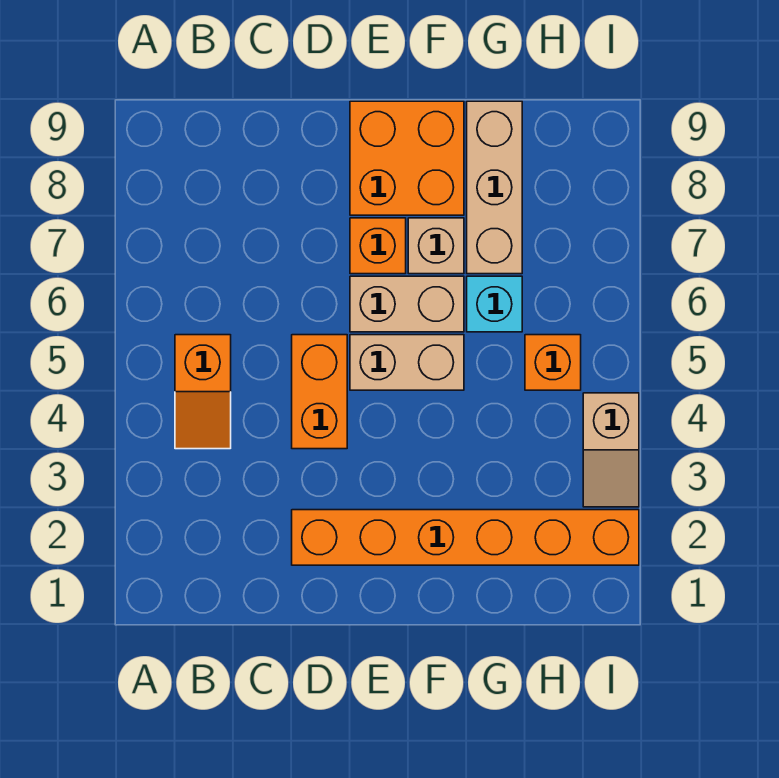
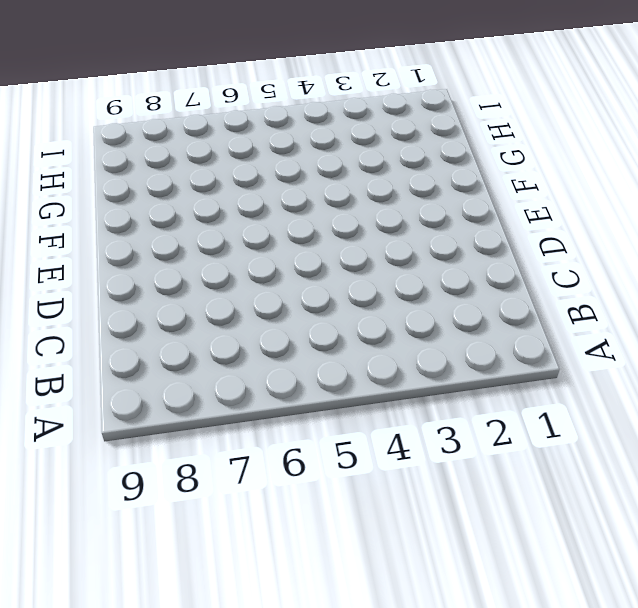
none -> orange 1x2 slope [175,335,231,449]
none -> orange 1x6 brick [292,510,639,565]
none -> orange 1x2 brick [292,335,347,449]

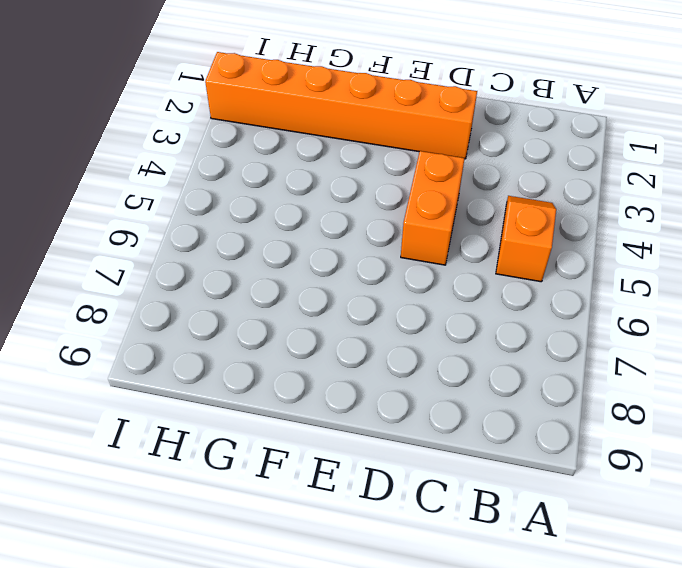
none -> tan 1x2 brick [350,335,464,390]
none -> tan 1x2 brick [350,276,464,332]
none -> orange 1x1 brick [350,218,406,274]

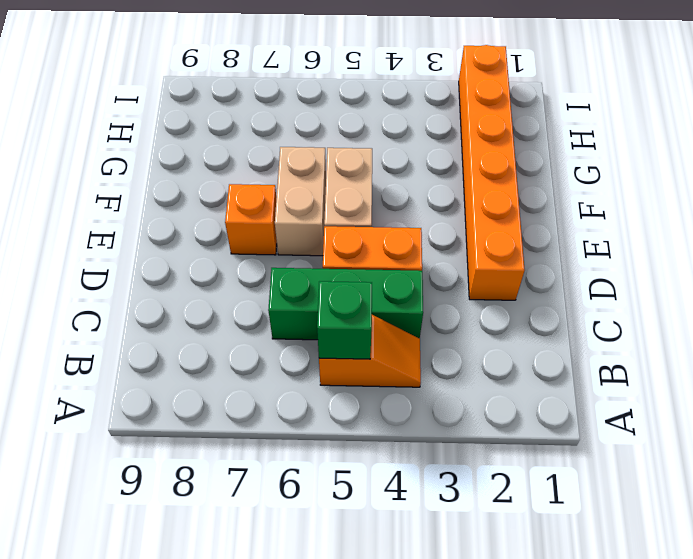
green 1x1 brick [317,281,372,359] -> none
green 1x3 brick [268,268,423,340] -> none
none -> orange 2x2 brick [350,101,464,215]
none -> tan 1x1 brick [408,218,464,274]
none -> cyan 1x1 brick [467,276,522,332]

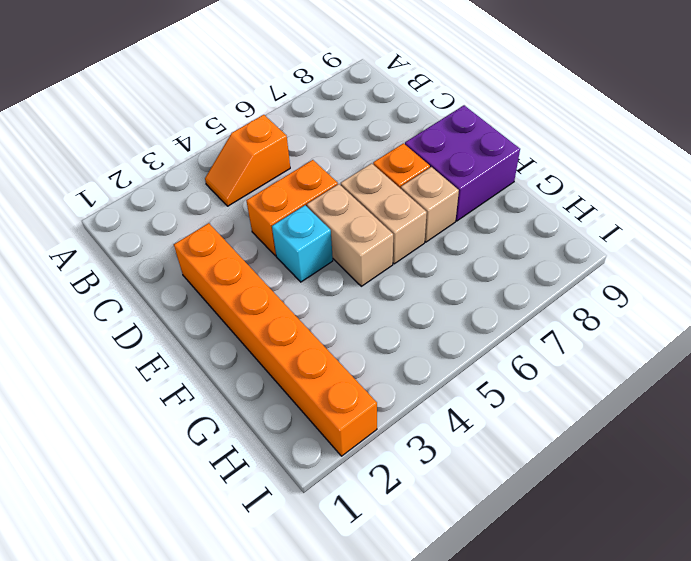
cyan 1x1 brick [272,205,333,282] -> cyan 1x1 brick moved to [467,276,522,332]
purple 2x2 brick [405,105,520,221] -> orange 2x2 brick [350,101,464,215]
none -> tan 1x3 brick [467,101,522,274]
none -> orange 1x1 brick [525,335,581,390]
none -> tan 1x2 slope [583,393,639,507]

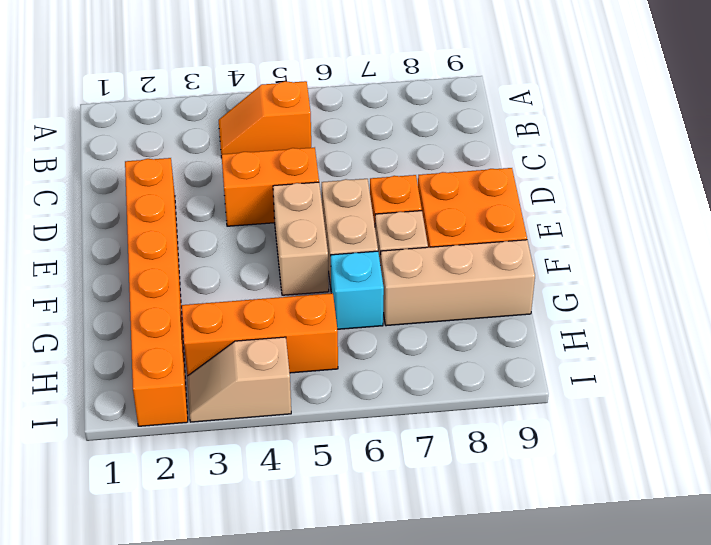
orange 1x3 brick [182,293,338,376] -> orange 1x1 brick [525,335,581,390]

